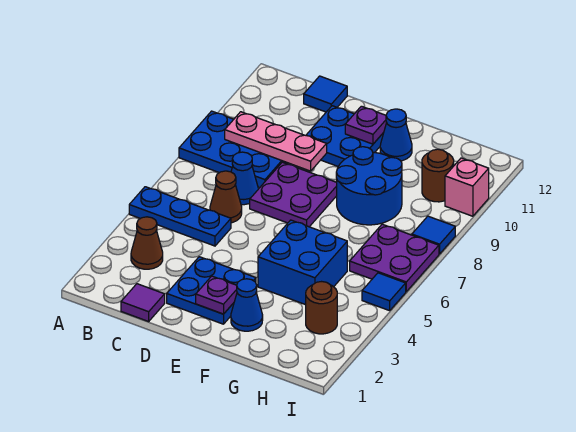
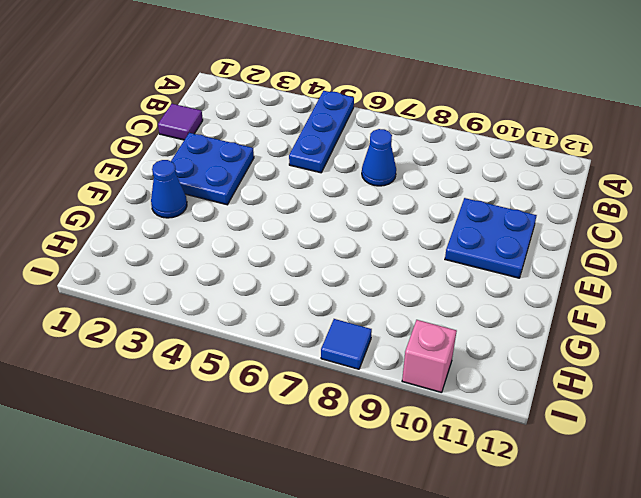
none -> blue 2x3 plate [179,111,288,188]
none -> brown 1x1 cone [131,217,163,269]
none -> brown 1x1 cone [210,171,242,223]

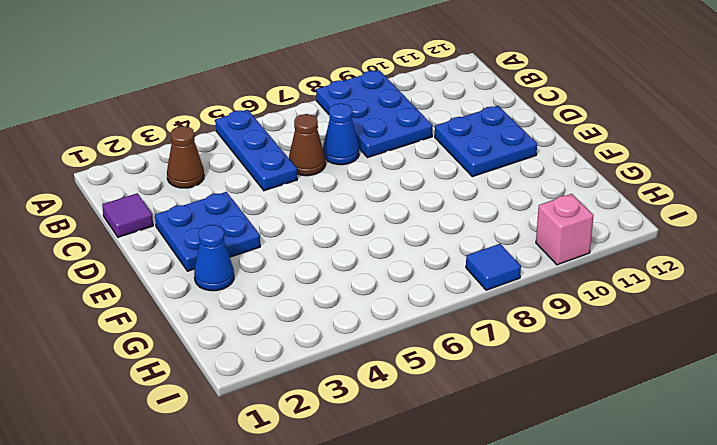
none -> blue 1x1 tile [304,76,347,112]
none -> purple 2x2 plate [250,162,337,227]
none -> blue 2x2 brick [258,220,347,305]

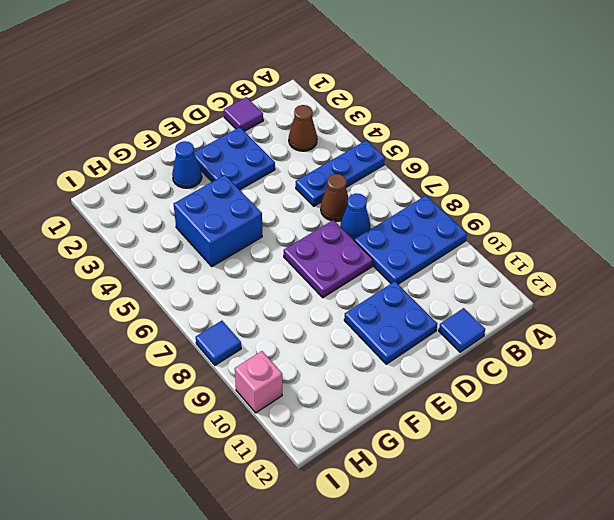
none -> blue 2x2 round brick [336,147,402,225]
none -> blue 1x1 cone [380,109,412,161]
none -> brown 1x1 round brick [306,282,337,334]

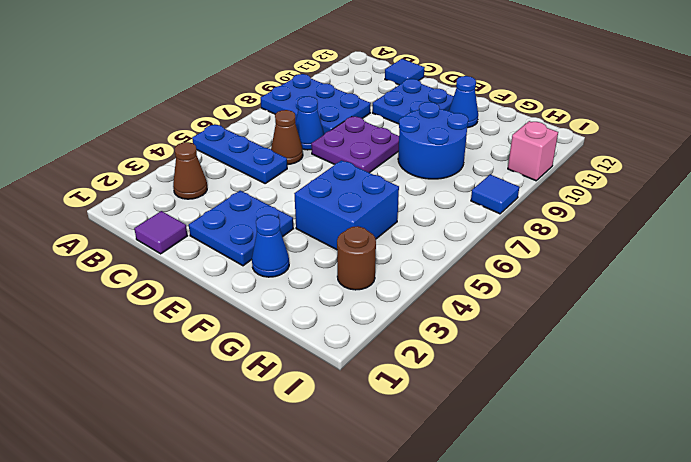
none -> purple 2x2 plate [350,224,439,292]
none -> brown 1x1 round brick [422,149,454,202]
none -> blue 1x1 tile [362,273,406,311]

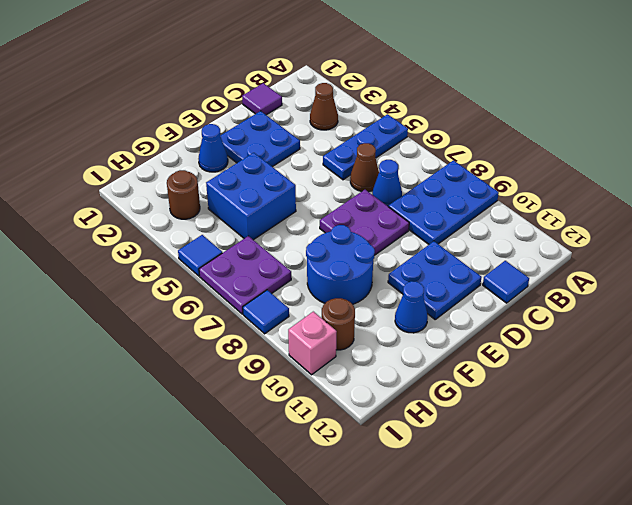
none -> pink 1x3 plate [225,112,327,171]
none -> purple 1x1 plate [196,276,237,314]
none -> purple 1x1 plate [345,106,387,144]

